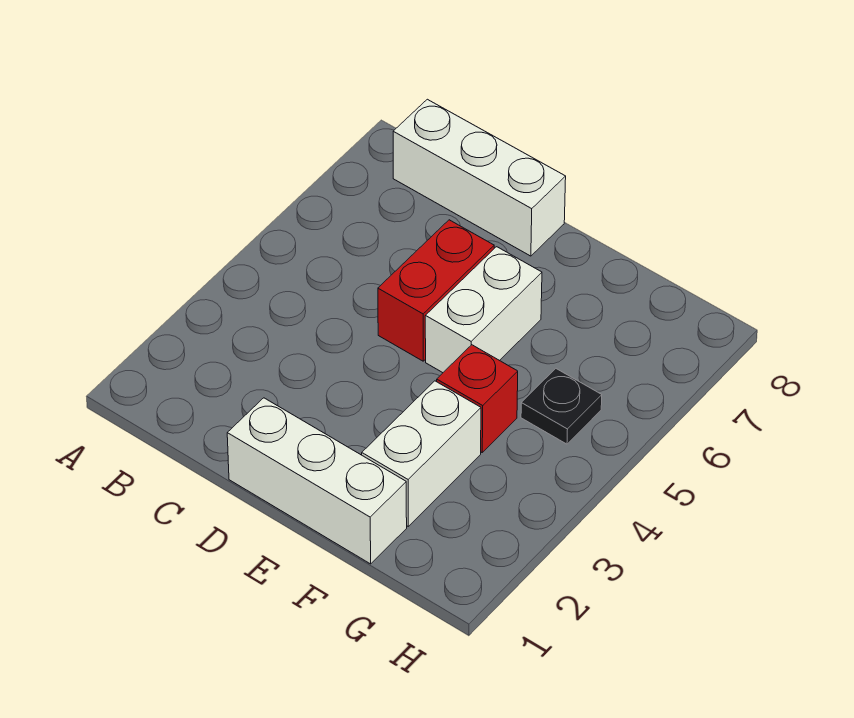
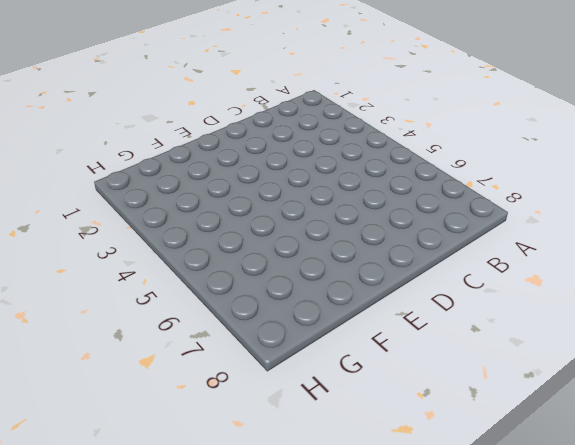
none -> white 1x3 brick [393,99,566,256]
none -> white 1x3 brick [227,398,407,564]

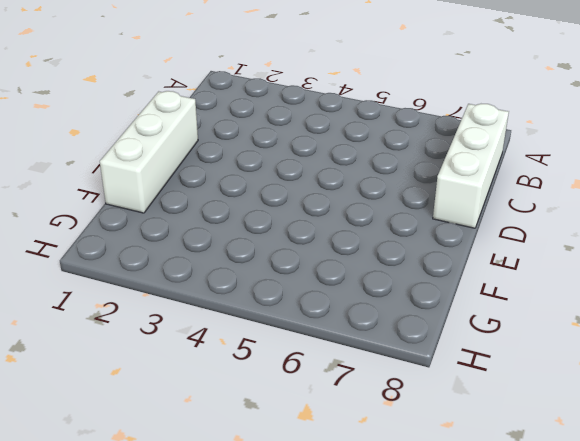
none -> red 1x2 brick [378,220,494,361]
none -> white 1x2 brick [425,247,542,373]

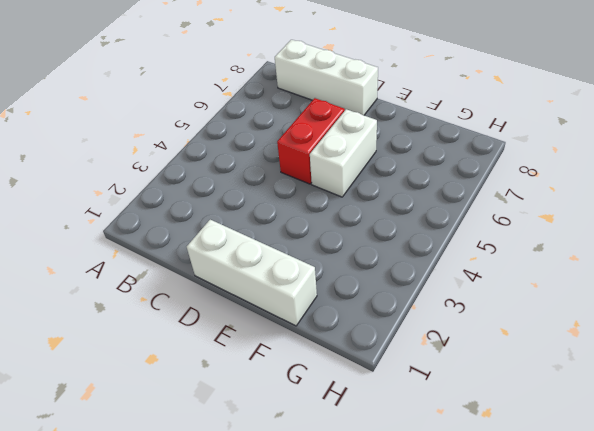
none -> white 1x2 brick [362,381,481,526]
none -> red 1x1 brick [437,345,518,452]

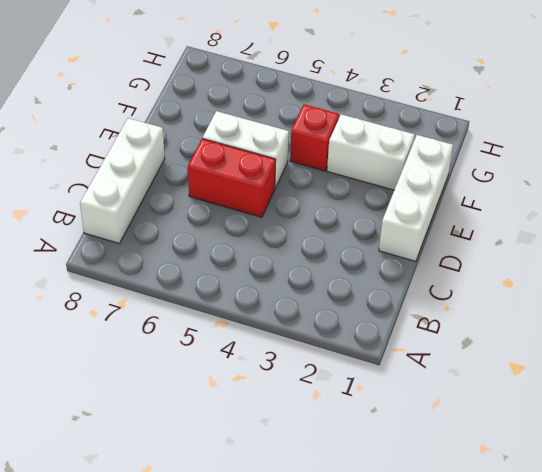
none -> black 1x1 plate [521,369,602,444]

